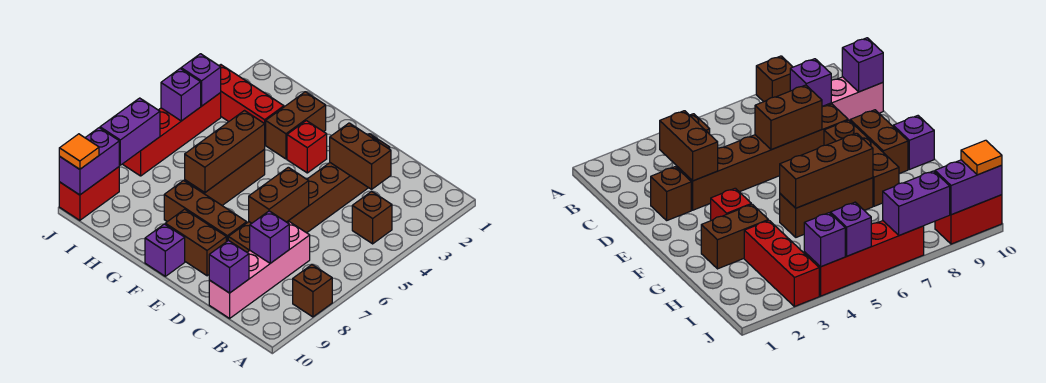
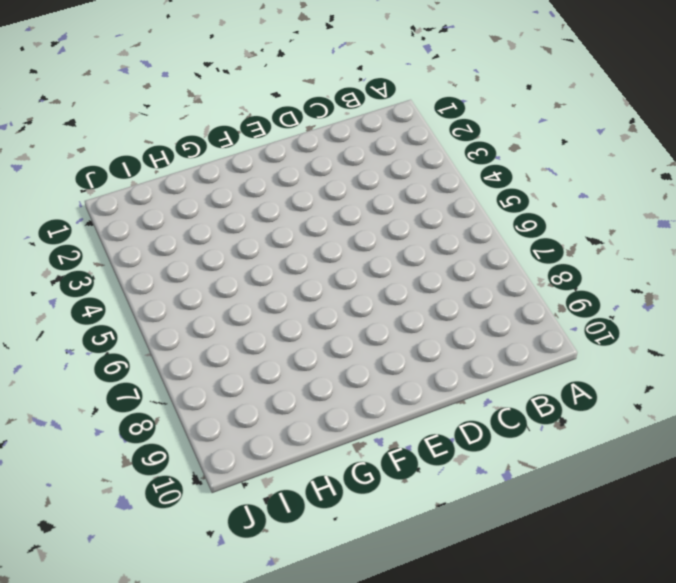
none -> brown 1x1 brick [293,265,332,317]
none -> brown 1x1 brick [352,191,392,244]
none -> pink 1x4 brick [209,222,310,318]

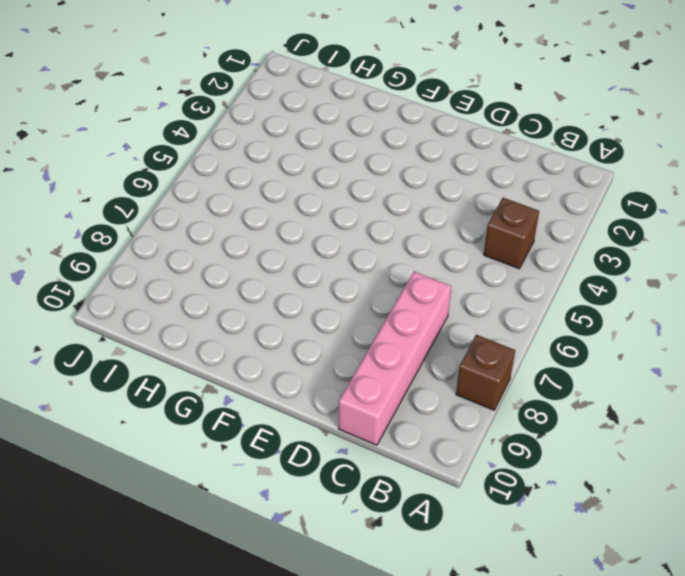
none -> brown 1x1 brick [651,167,691,220]
none -> brown 1x6 brick [228,163,368,252]
none -> brown 1x3 brick [164,180,247,242]

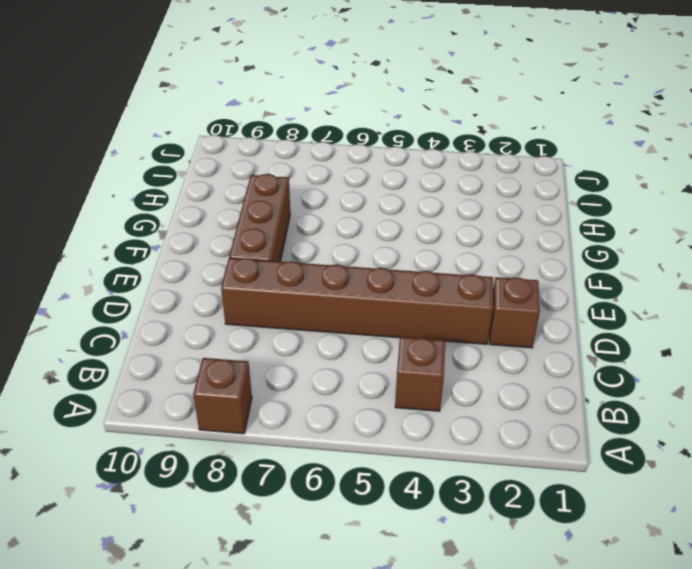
none -> pink 1x4 brick [209,222,310,318]
none -> brown 1x2 brick [165,209,226,276]
none -> red 1x1 brick [287,121,327,173]

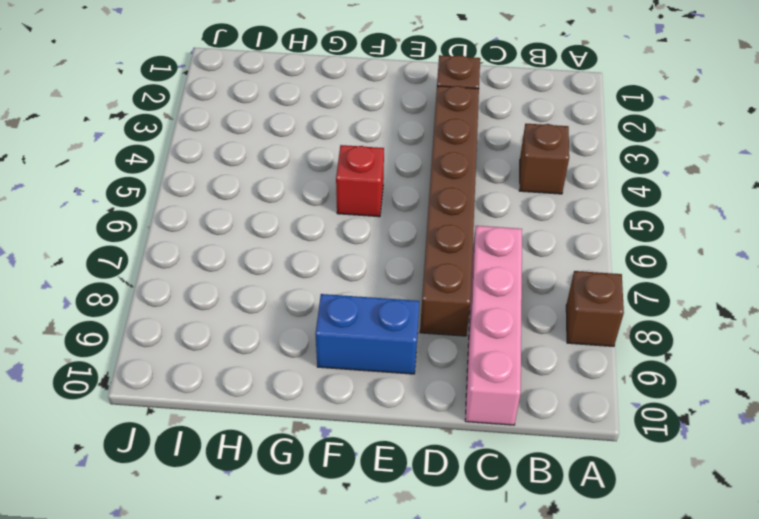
blue 1x2 brick [315,294,419,374] -> brown 1x2 brick [165,209,226,276]
red 1x1 brick [336,145,384,217] -> red 1x1 brick moved to [287,121,327,173]
none -> brown 1x3 brick [164,180,247,242]
none -> purple 1x1 brick [145,224,185,276]
none -> brown 1x2 brick [266,92,326,159]

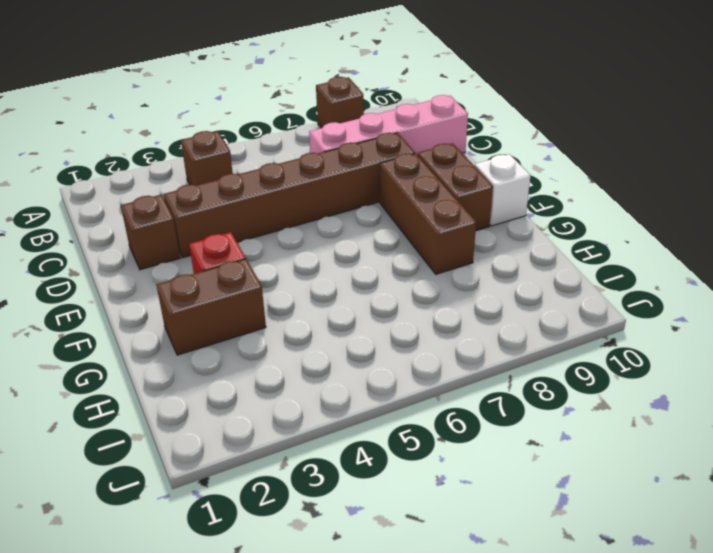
white 1x1 brick [474,154,531,226] -> purple 1x1 brick [145,224,185,276]
none -> brown 1x3 brick [185,150,265,205]
none -> red 1x3 brick [219,65,284,144]
none -> red 1x4 brick [123,93,221,176]

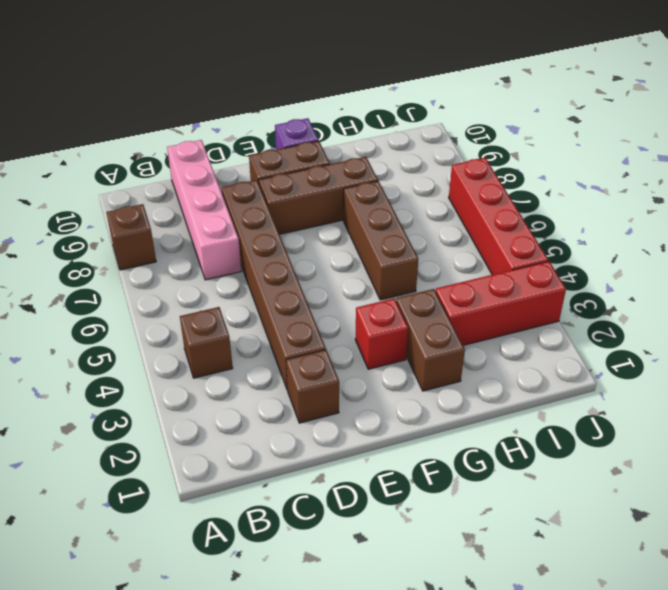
none -> red 1x2 brick [59,167,119,220]
none -> brown 1x2 brick [330,123,391,189]
none -> purple 1x1 brick [250,211,289,263]

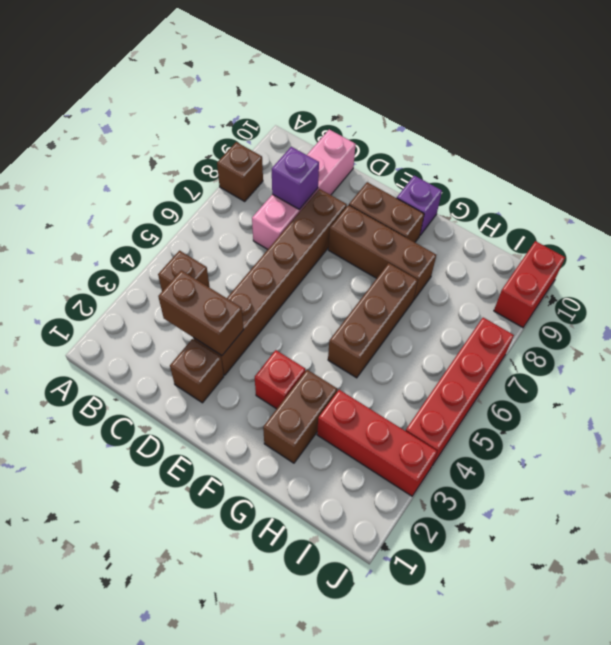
none -> purple 1x1 brick [209,240,249,293]
none -> brown 1x2 brick [249,167,309,223]
none -> brown 1x3 brick [185,111,265,193]

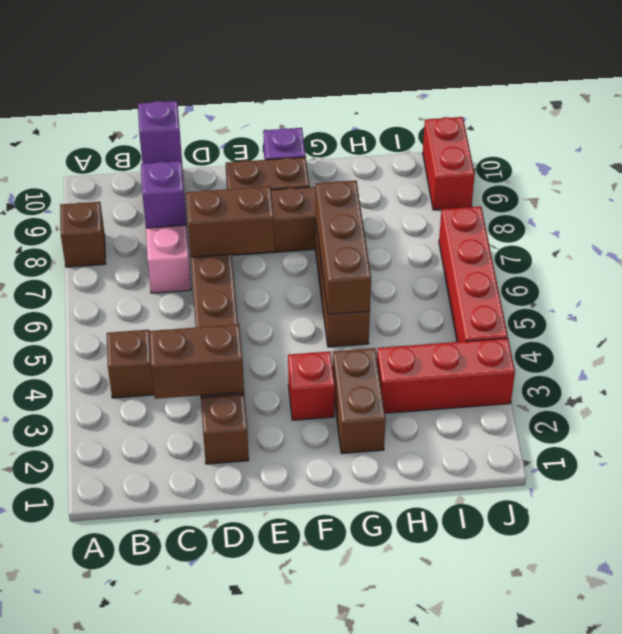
brown 1x2 brick [186,186,275,257] -> brown 1x2 brick turned to [249,167,309,223]
none -> purple 1x1 brick [181,54,221,106]
none -> purple 1x1 brick [161,69,201,121]
none -> purple 1x2 brick [100,98,160,165]

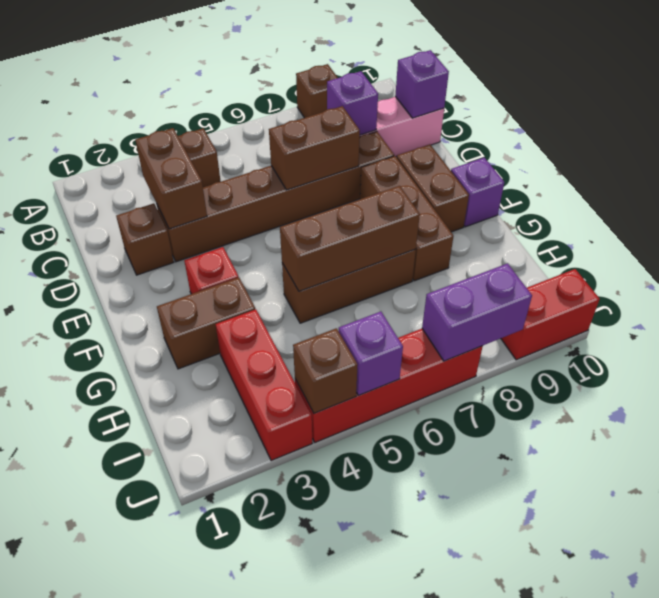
brown 1x1 brick [293,328,358,413] -> purple 1x1 brick [181,54,221,106]
none -> purple 1x2 brick [59,128,119,195]
none -> orange 1x1 tile [59,134,99,169]

